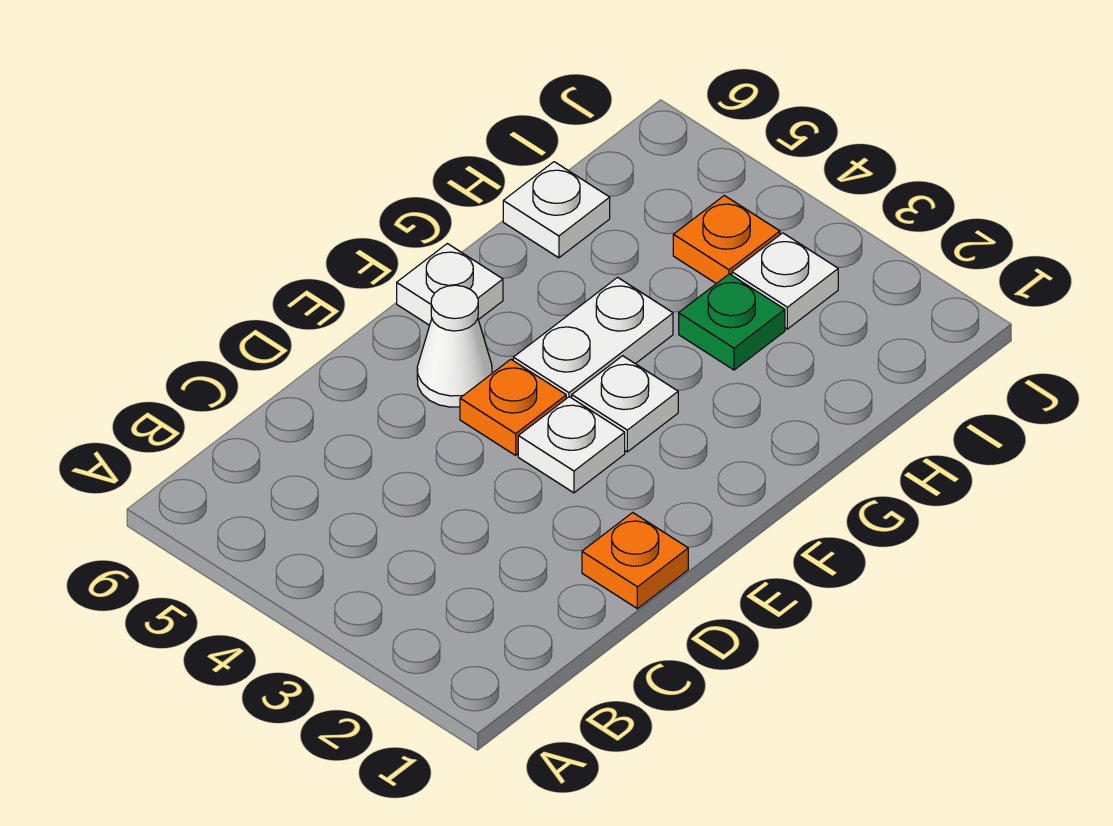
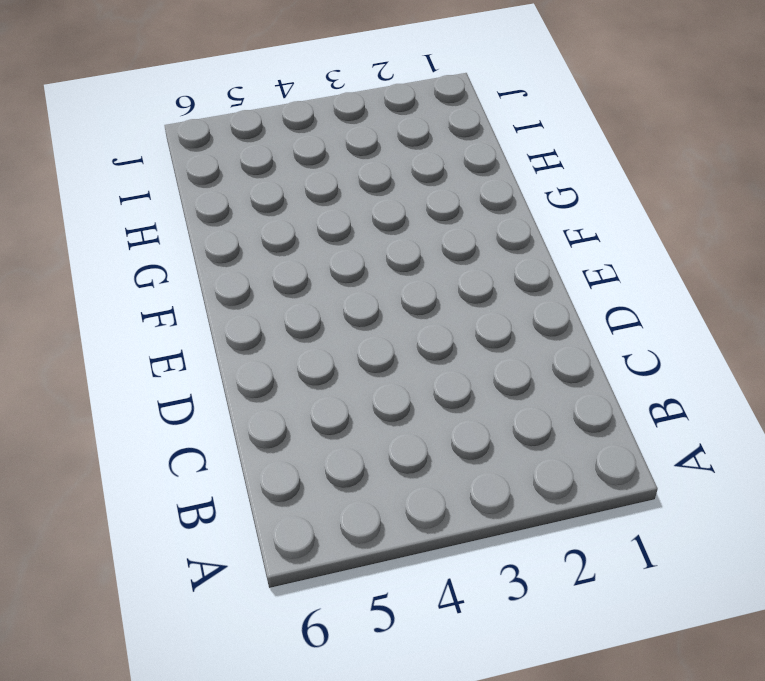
none -> orange 1x1 plate [582,512,688,609]
none -> white 1x1 plate [518,397,625,493]

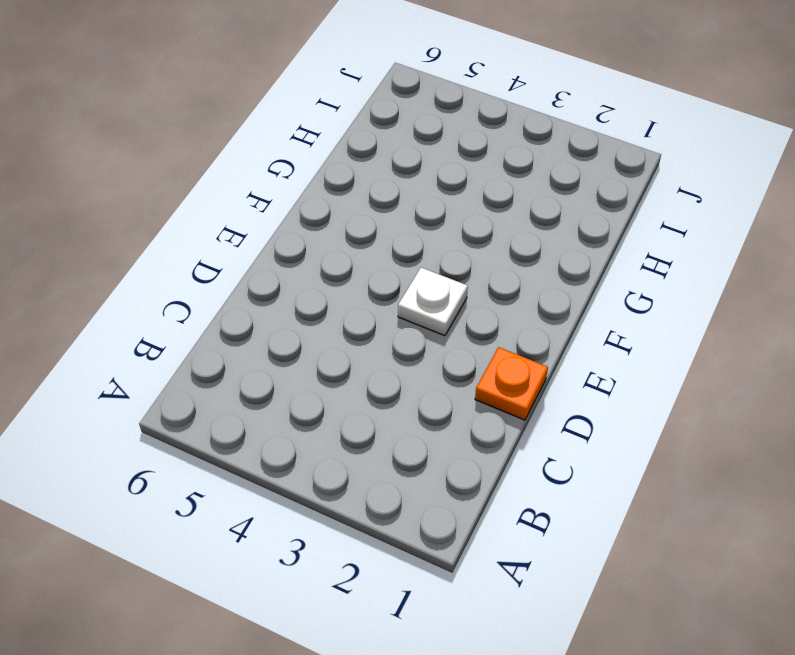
none -> orange 1x1 plate [460,359,566,455]
none -> white 1x1 cone [417,285,492,407]

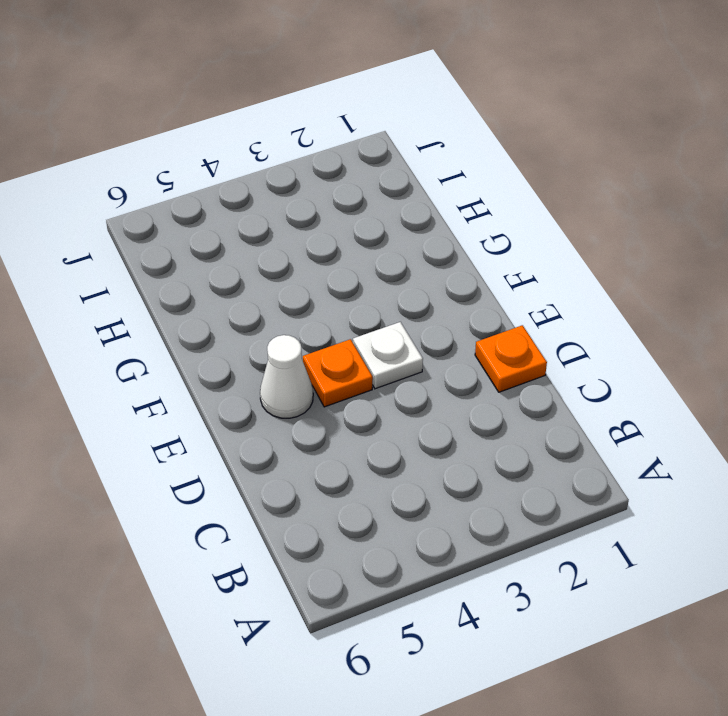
none -> white 1x1 plate [572,356,678,452]
none -> white 1x2 plate [513,277,673,399]

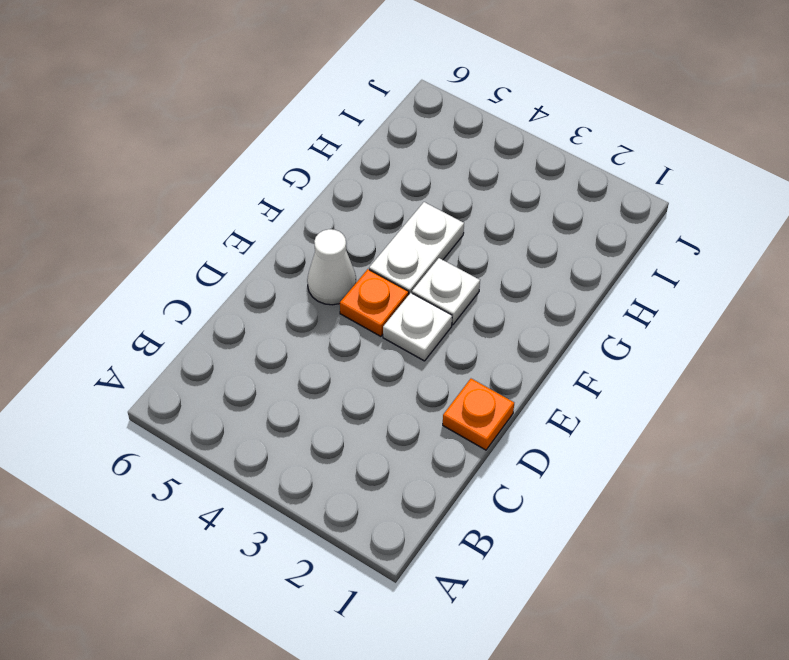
none -> white 1x1 plate [397,244,503,325]
none -> green 1x1 plate [679,274,785,370]

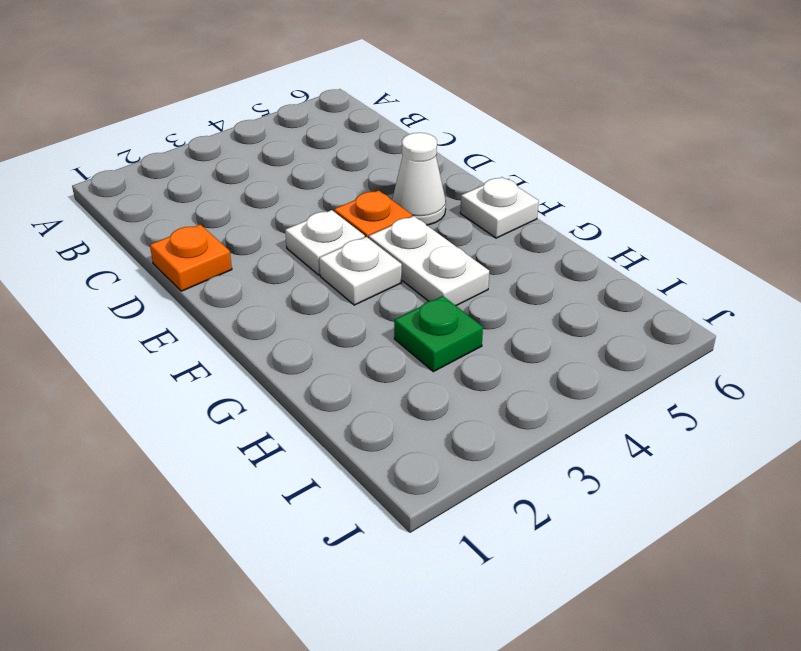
none -> white 1x1 plate [503,162,610,258]
none -> white 1x1 plate [732,233,838,329]

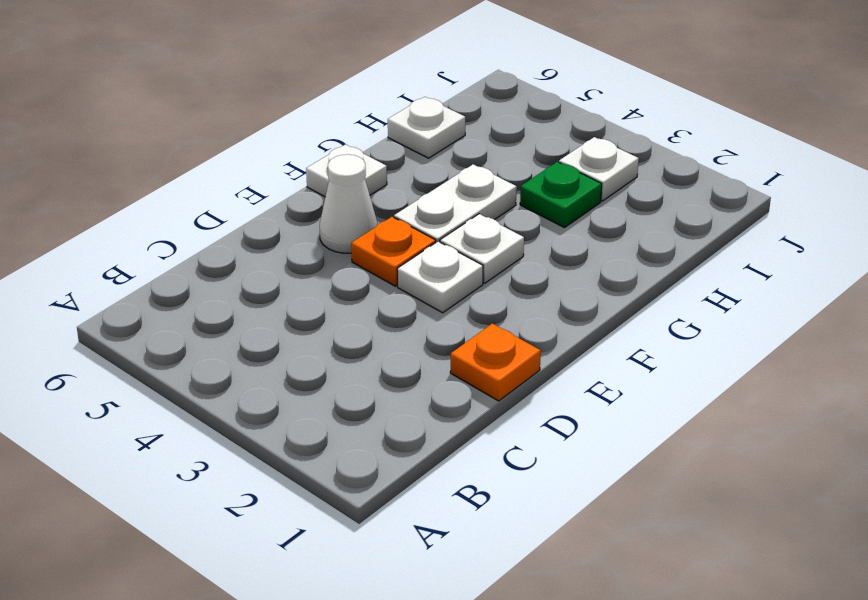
none -> orange 1x1 plate [673,196,780,284]

